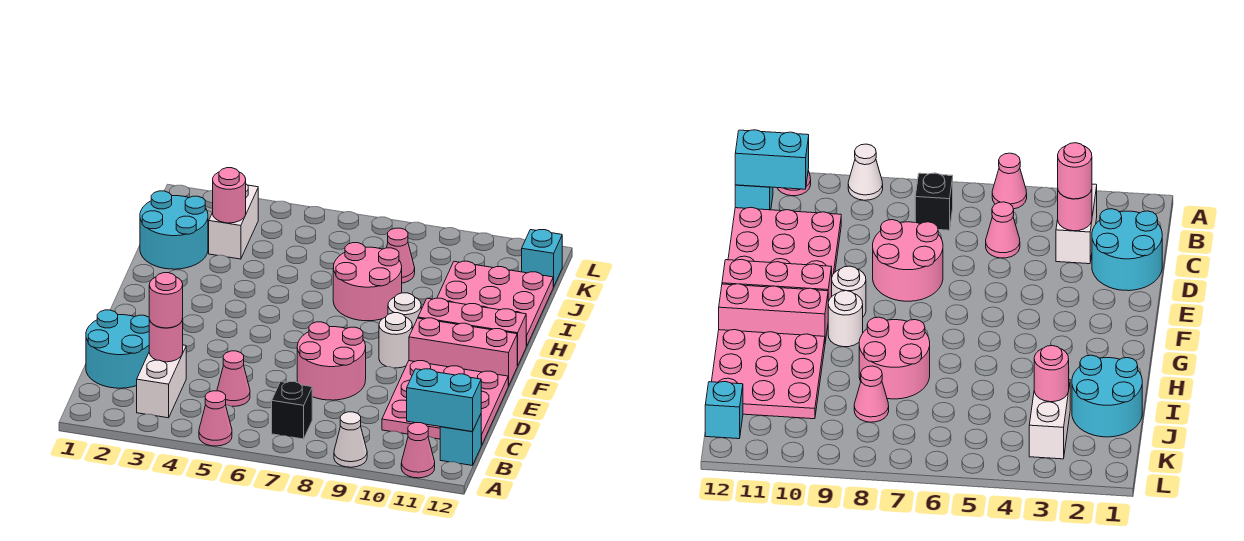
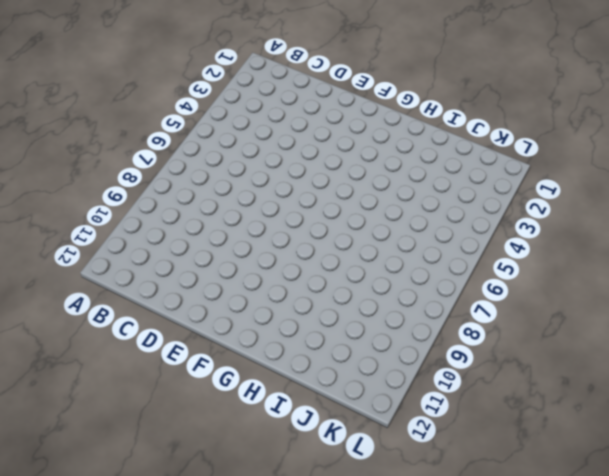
none -> pink 1x1 cone [199,391,232,446]
none -> white 1x1 cone [334,412,367,467]
none -> pink 1x1 cone [401,423,435,478]

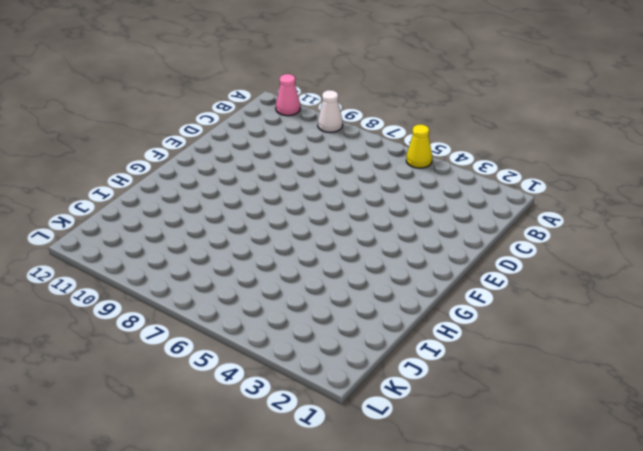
yellow 1x1 cone [406,124,432,168] -> pink 1x1 cone [199,391,232,446]
none -> white 1x2 brick [137,345,186,418]
none -> black 1x1 brick [272,382,312,439]
none -> cyan 1x1 brick [440,414,481,465]

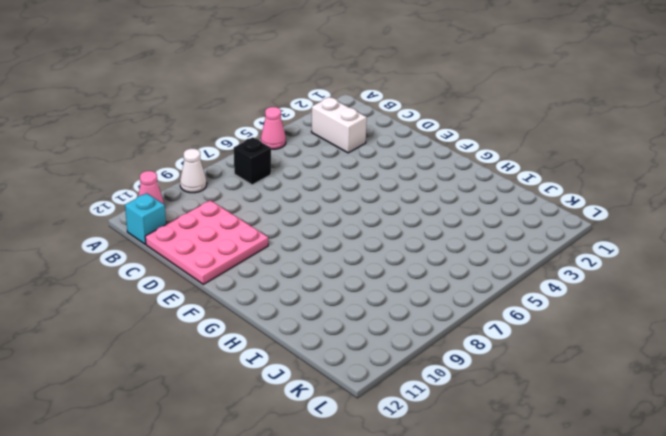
none -> cyan 2x2 round brick [86,310,149,388]
none -> pink 1x1 cone [217,351,250,406]
none -> pink 2x2 round brick [297,322,366,400]

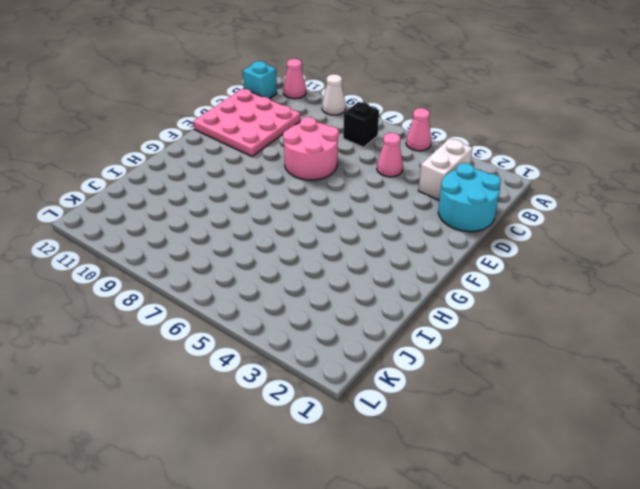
none -> white 1x1 round brick [379,313,412,368]
none -> pink 1x3 brick [409,318,517,386]
none -> white 1x1 round brick [388,293,421,329]

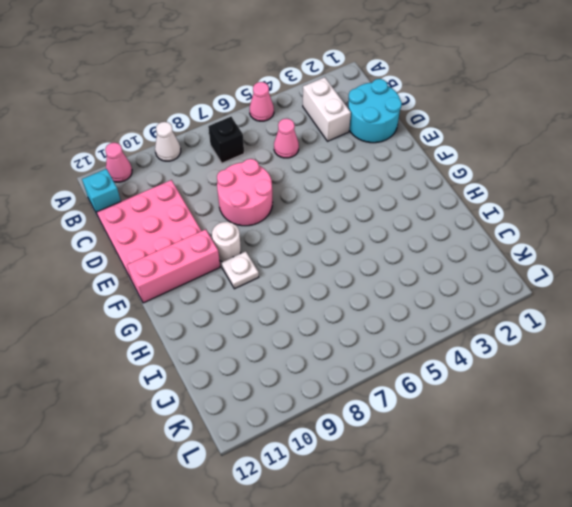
white 1x1 plate [222,251,259,289] -> white 1x1 round brick [388,293,421,329]
none -> pink 1x3 brick [418,298,526,366]
none -> pink 2x2 round brick [333,243,402,321]
none -> pink 3x3 plate [437,261,553,346]

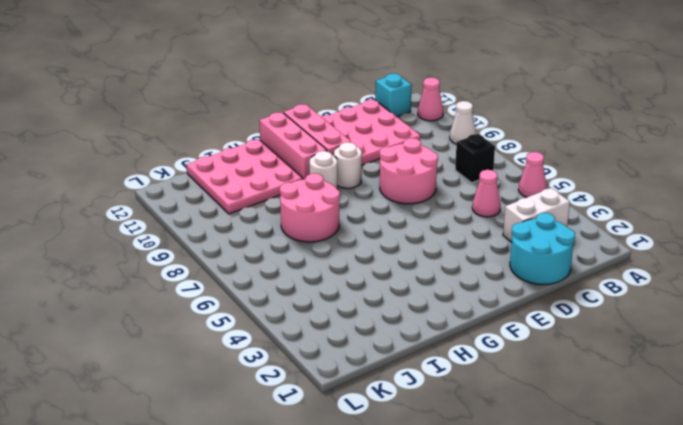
none -> cyan 2x2 round brick [140,191,208,269]
none -> white 1x2 brick [209,184,258,259]
none -> pink 1x1 cone [387,228,415,283]

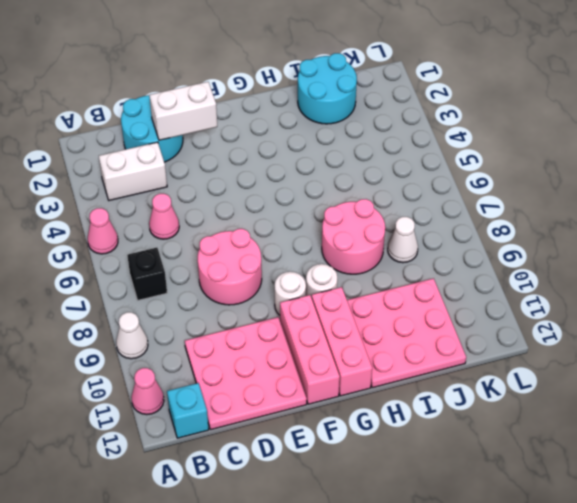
white 1x2 brick [149,82,217,140] -> white 1x2 brick moved to [209,184,258,259]
white 1x1 cone [388,217,418,263] -> pink 1x1 cone [387,228,415,283]
none -> cyan 1x1 brick [522,230,562,287]
none -> cyan 1x2 brick [407,369,481,432]
none -> pink 1x1 round brick [149,319,183,362]

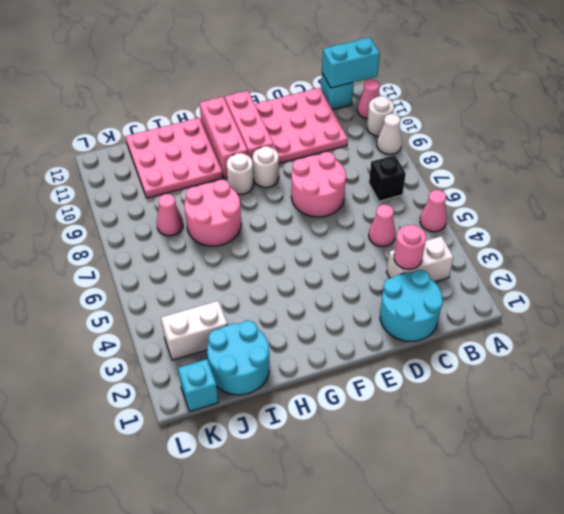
white 1x1 round brick [367,96,394,136] -> none
cyan 1x2 brick [322,38,380,88] -> cyan 1x2 brick turned to [407,369,481,432]
cyan 1x1 brick [178,359,218,412] -> cyan 1x1 brick moved to [522,230,562,287]
none -> pink 1x1 round brick [212,168,246,223]
none -> pink 1x1 round brick [149,273,183,328]

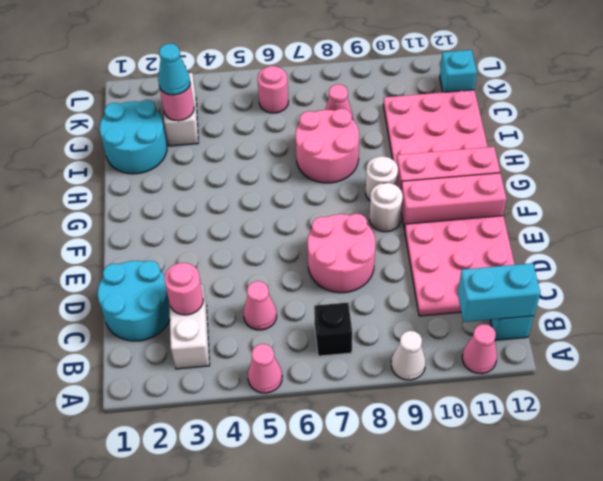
cyan 1x1 cone [158,44,190,95] -> none
pink 1x1 round brick [257,66,288,113] -> pink 1x1 round brick moved to [149,273,183,328]

